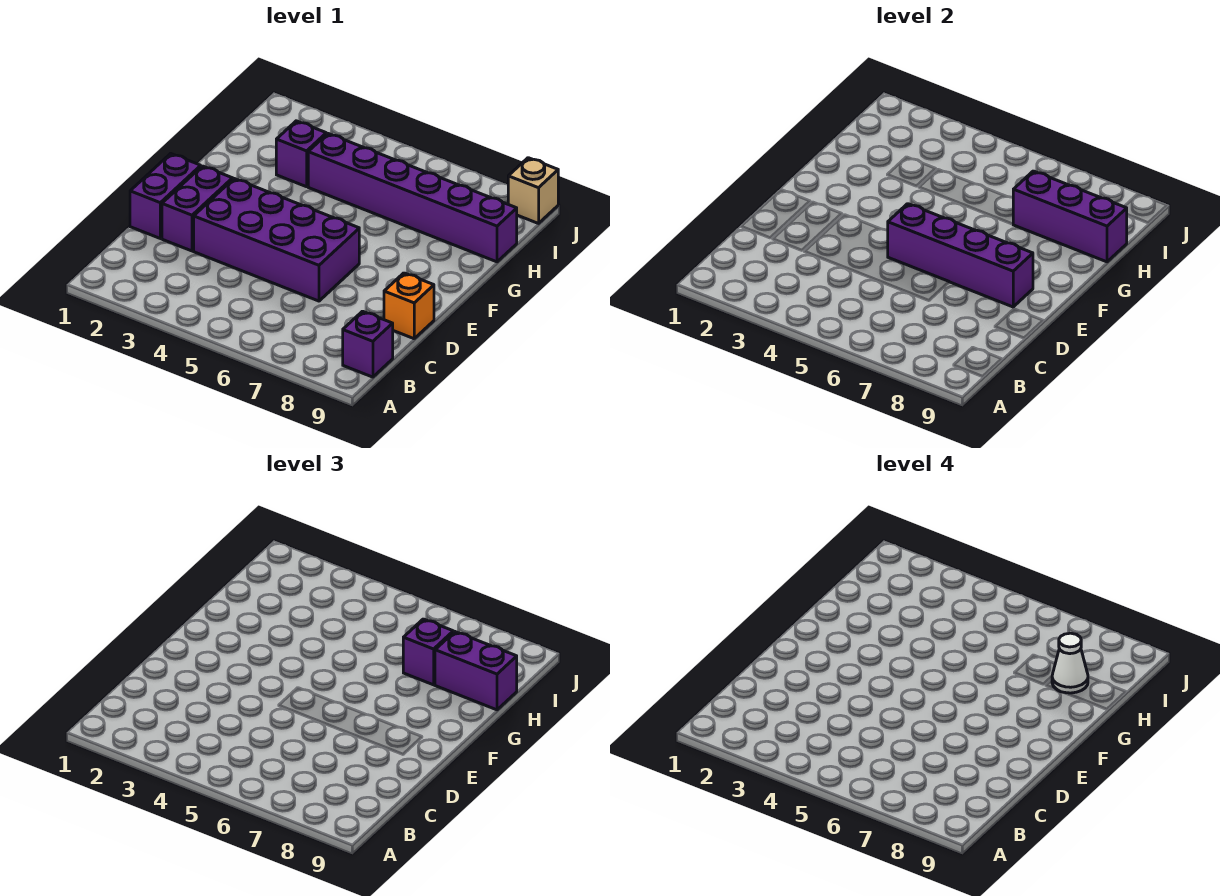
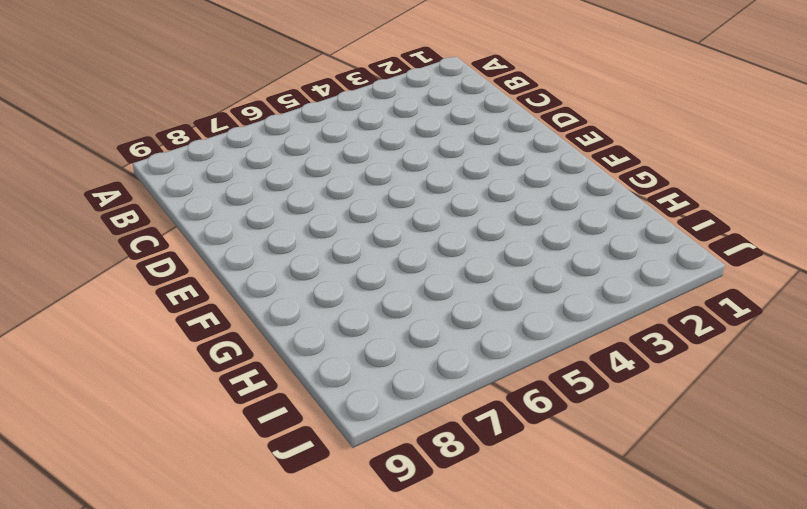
none -> purple 1x1 brick [343,311,393,377]
none -> purple 1x2 brick [130,153,201,238]
none -> purple 1x2 brick [162,166,233,251]

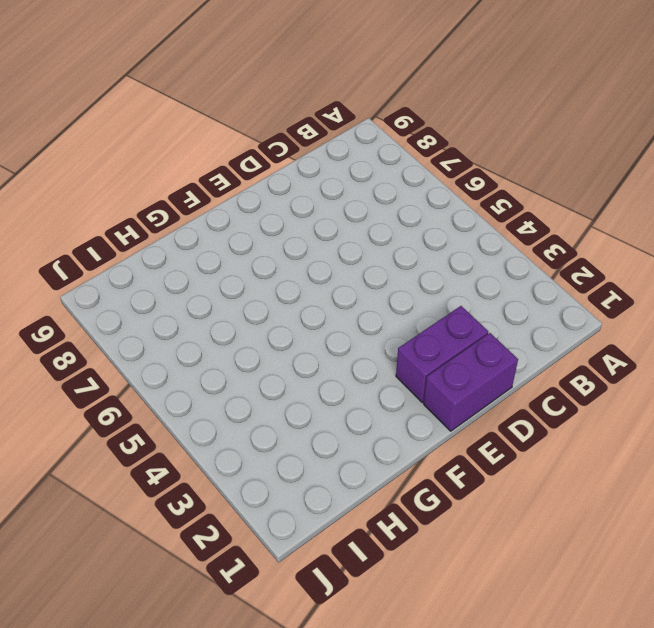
none -> purple 1x1 brick [343,311,393,377]
none -> purple 2x4 brick [194,179,359,301]
none -> orange 1x1 brick [384,273,434,339]

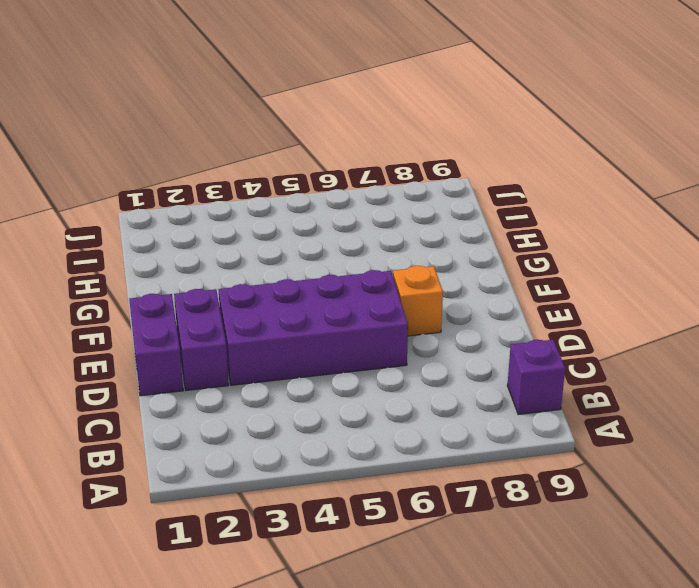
orange 1x1 brick [393,266,443,336] -> orange 1x1 brick moved to [384,273,434,339]
none -> purple 1x1 brick [276,121,326,187]
none -> purple 1x6 brick [308,134,517,262]
none -> tan 1x1 brick [508,158,558,223]

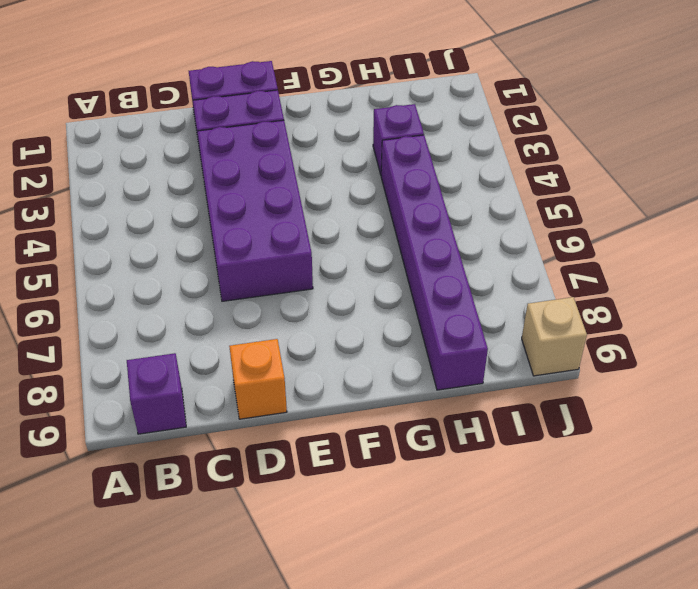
none -> purple 1x4 brick [888,204,1033,307]
none -> purple 1x3 brick [1013,171,1127,262]
none -> purple 1x1 brick [403,619,453,685]

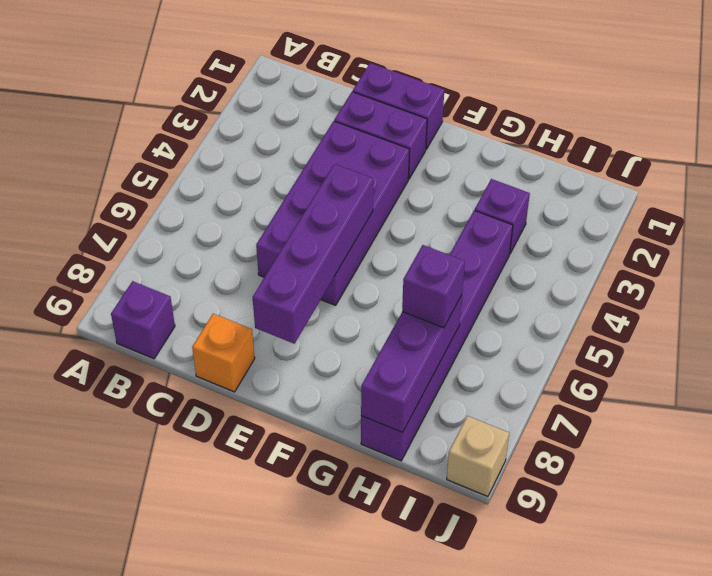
none -> purple 1x2 brick [435,632,517,710]
none -> white 1x1 cone [1052,633,1088,693]

